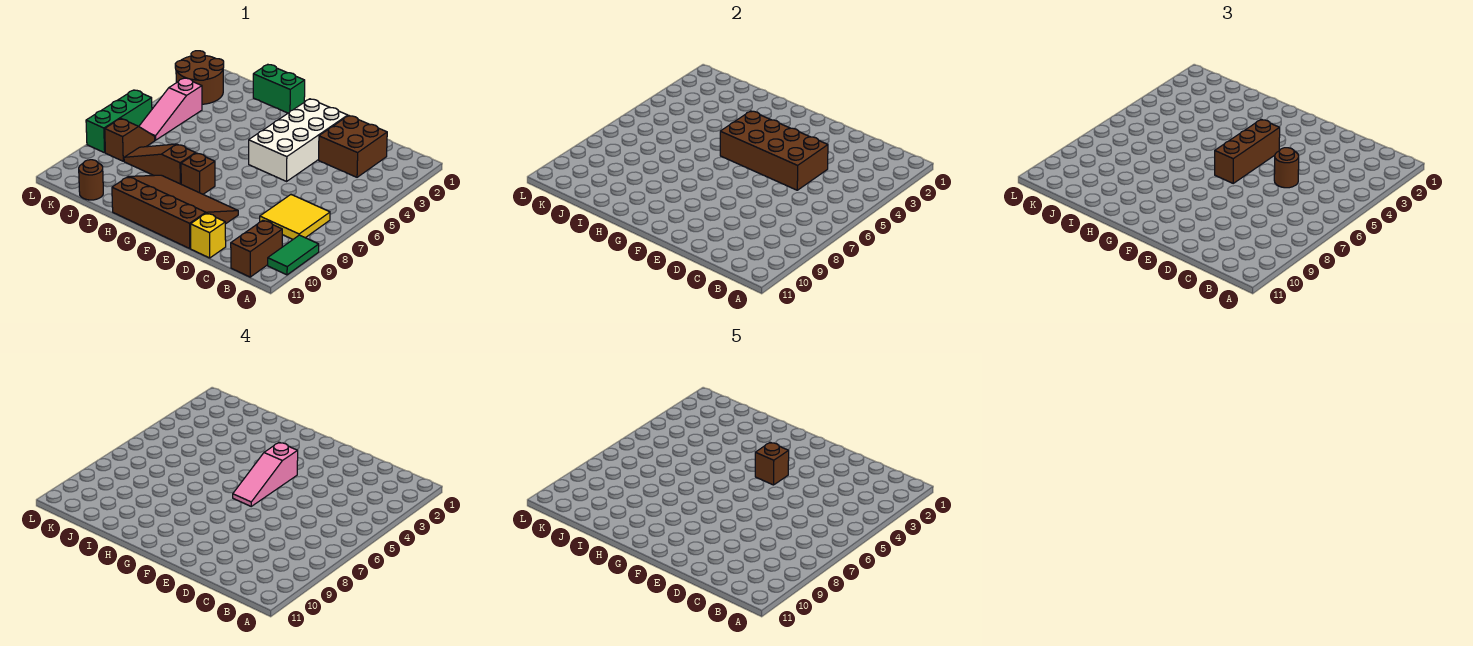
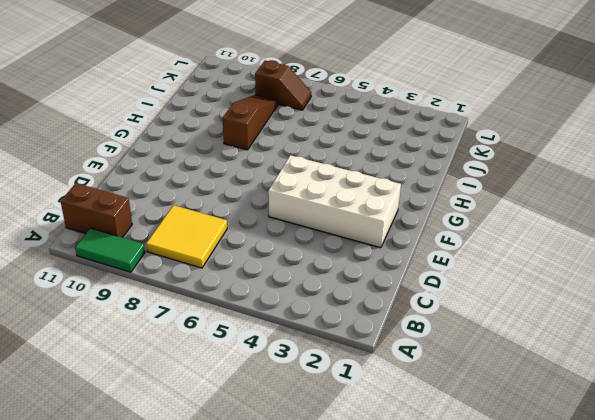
none -> brown 2x2 brick [319,116,387,177]
none -> yellow 1x1 brick [191,213,226,258]
none -> brown 3x4 slope [112,175,238,249]

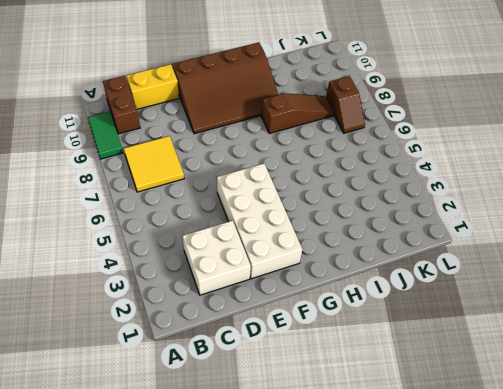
white 2x2 brick [182,221,251,295] -> brown 2x2 brick [319,116,387,177]
yellow 1x2 brick [126,64,179,109] -> yellow 1x1 brick [191,213,226,258]
none -> brown 1x1 brick [181,153,215,194]
none -> green 1x2 brick [253,65,305,113]
none -> brown 1x1 round brick [79,160,103,200]

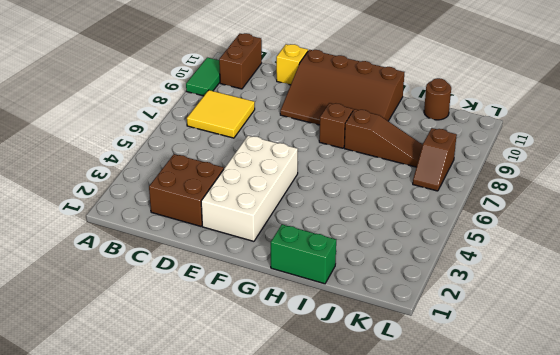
none -> brown 2x2 round brick [175,51,224,104]
none -> pink 1x3 slope [139,78,202,140]
none -> green 1x3 brick [86,90,152,153]

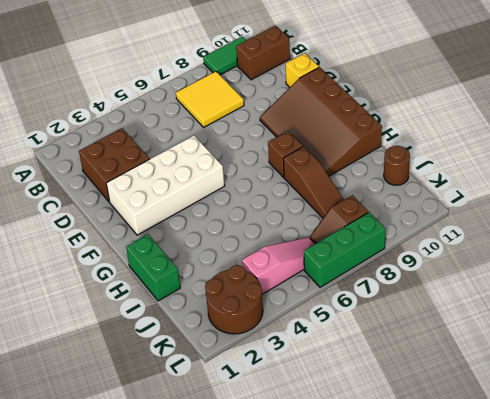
none -> brown 2x4 brick [720,111,828,190]
none -> brown 1x1 round brick [1274,148,1299,188]
none -> brown 1x3 brick [1215,119,1280,183]

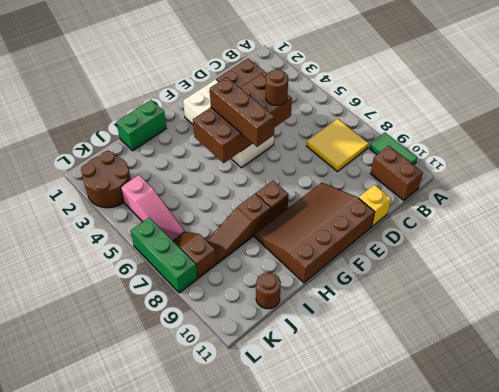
none -> pink 1x3 slope [233,442,298,506]
none -> brown 1x1 brick [755,442,789,485]

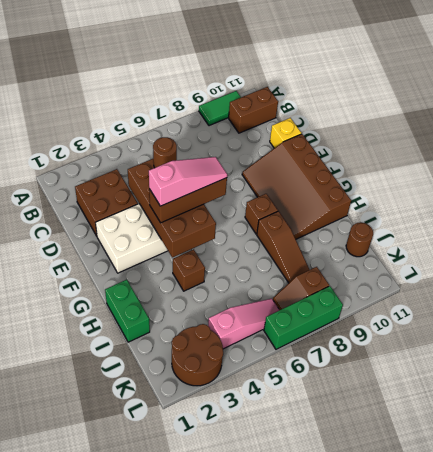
brown 1x1 brick [173,249,205,291] -> brown 1x1 brick moved to [755,442,789,485]
none -> yellow 2x2 tile [260,195,330,239]

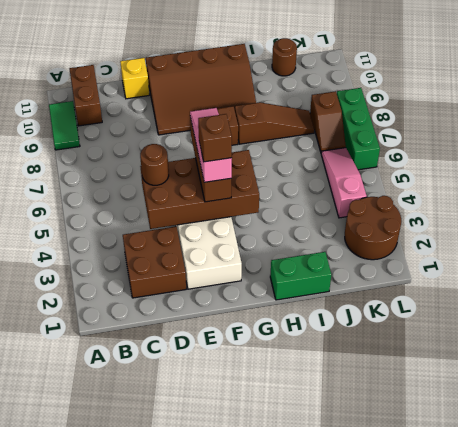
none -> yellow 2x2 tile [260,195,330,239]

